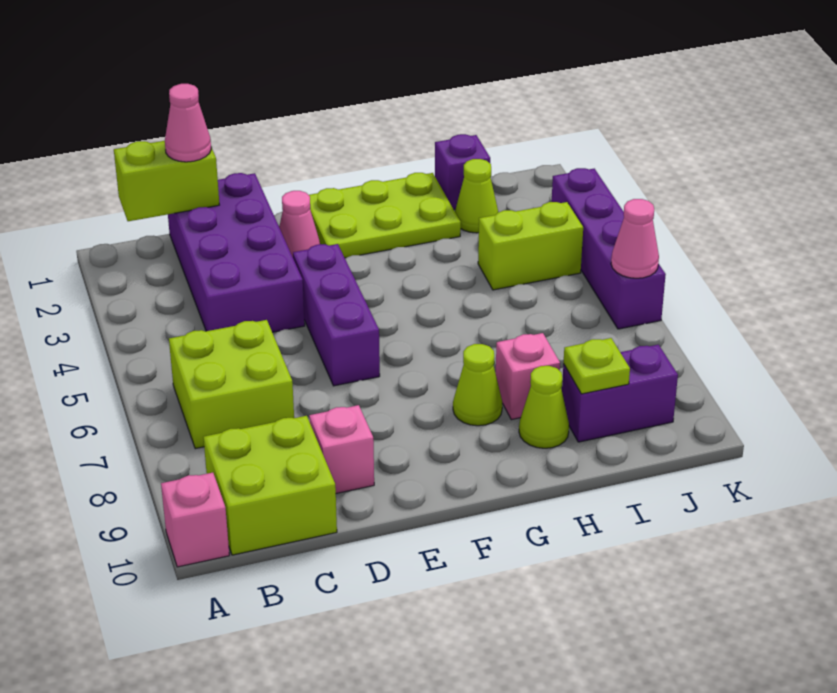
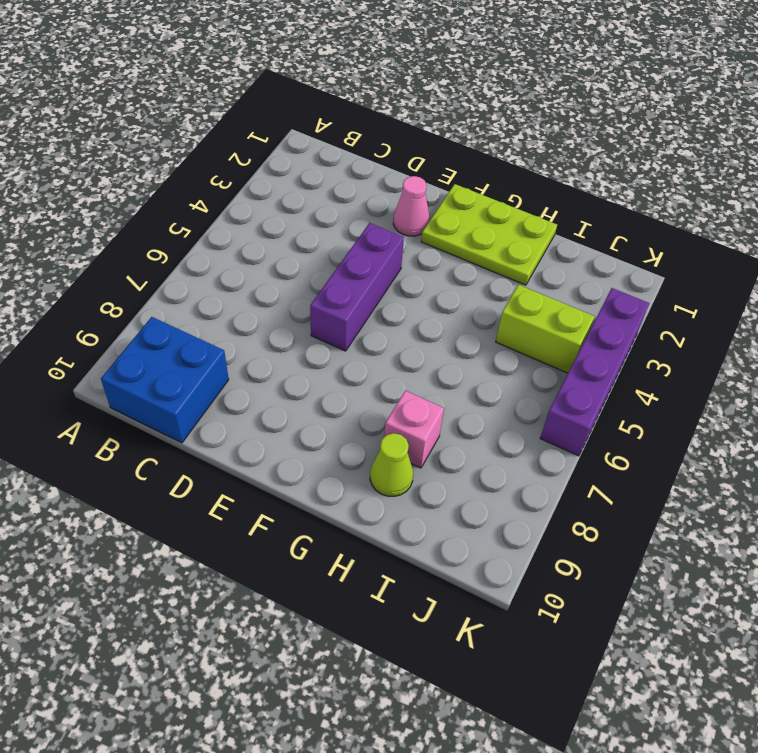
blue 2x2 brick [101,317,229,443] -> lime 2x2 brick [204,416,337,555]
none -> pink 1x1 brick [161,473,229,567]
none -> lime 2x2 brick [169,320,294,449]
none -> purple 2x4 brick [168,173,305,332]

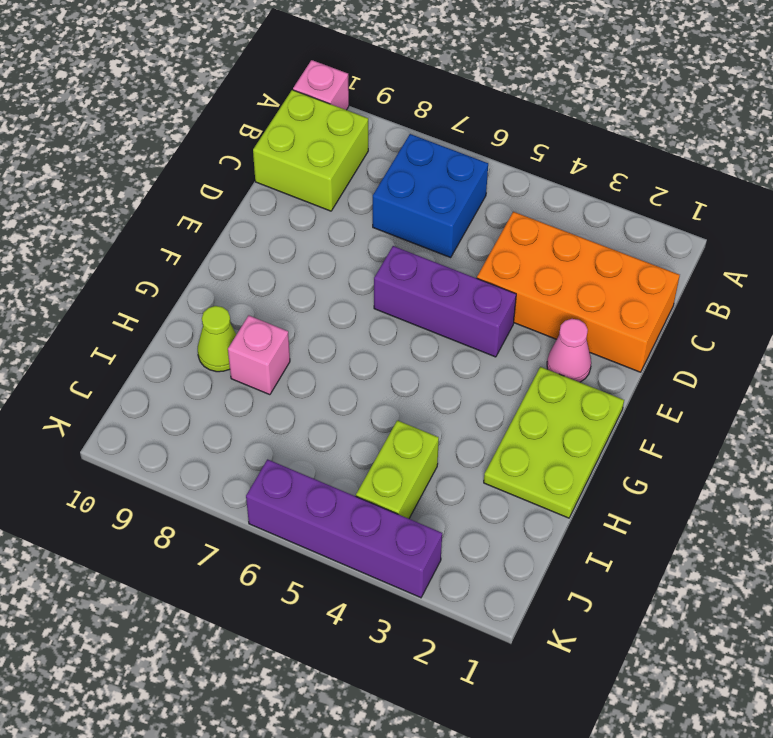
blue 2x2 brick [373,134,488,258] -> lime 2x2 brick [169,320,294,449]
orange 2x4 brick [477,212,680,372] -> purple 2x4 brick [168,173,305,332]
none -> pink 1x1 brick [309,405,374,493]
none -> lime 1x1 cone [453,344,502,426]
none -> purple 1x1 brick [435,134,490,209]

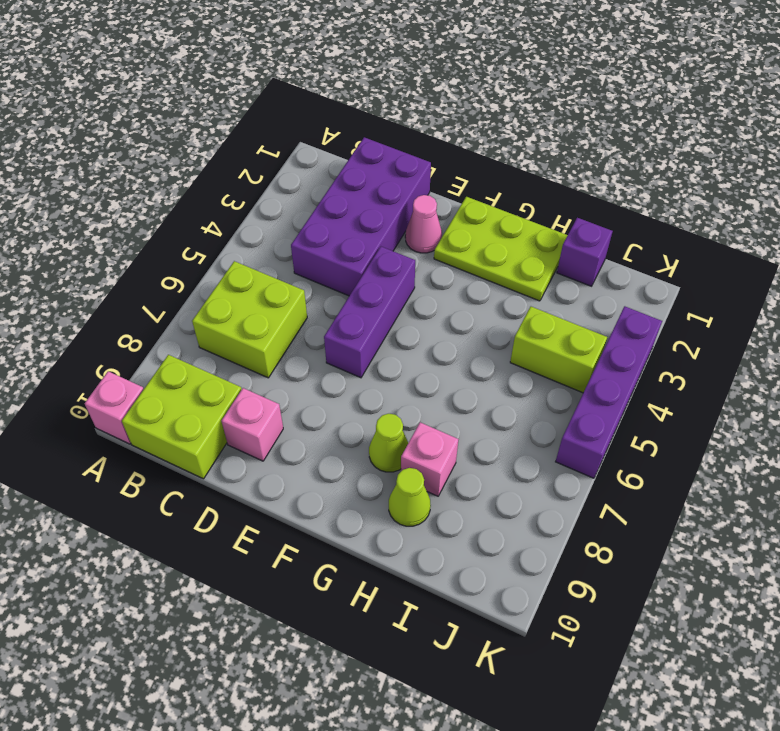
none -> lime 1x1 cone [455,159,498,233]
none -> purple 1x2 brick [562,345,678,442]
none -> lime 1x2 brick [114,141,219,221]

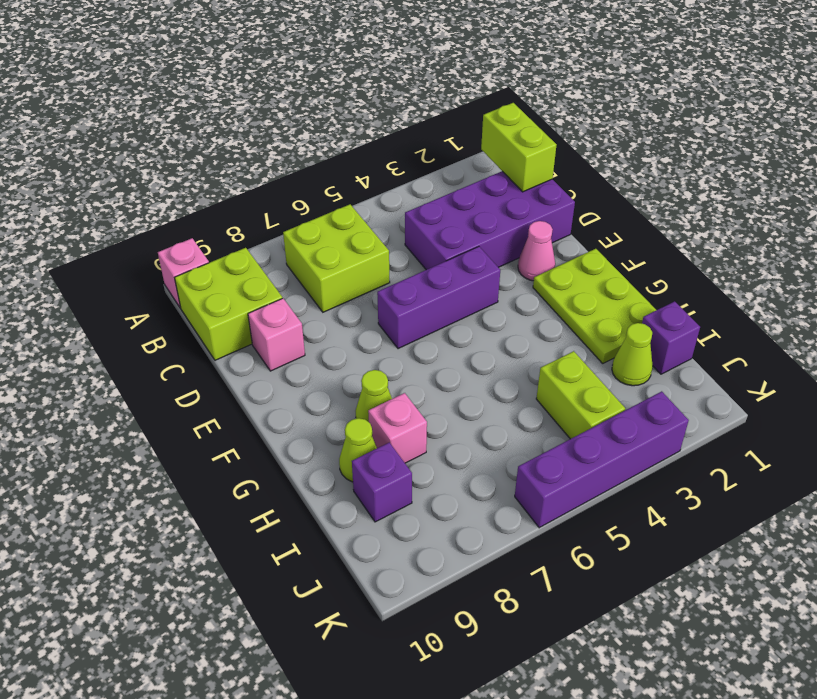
purple 1x1 brick [352,442,412,522] -> purple 1x2 brick [562,345,678,442]
none -> lime 1x1 plate [564,338,630,394]
none -> pink 1x1 cone [611,199,659,278]
none -> pink 1x1 cone [165,84,211,162]

